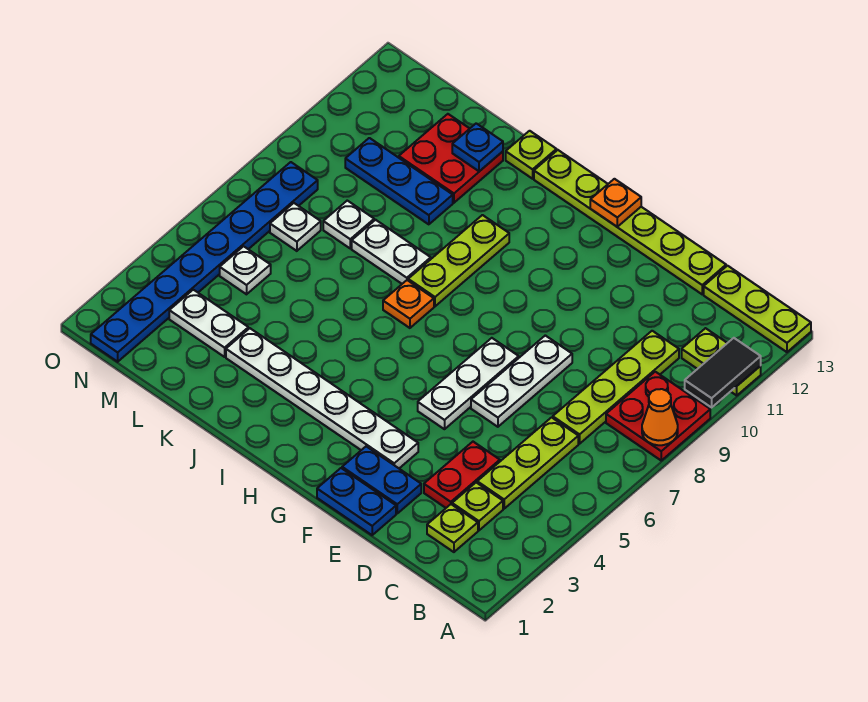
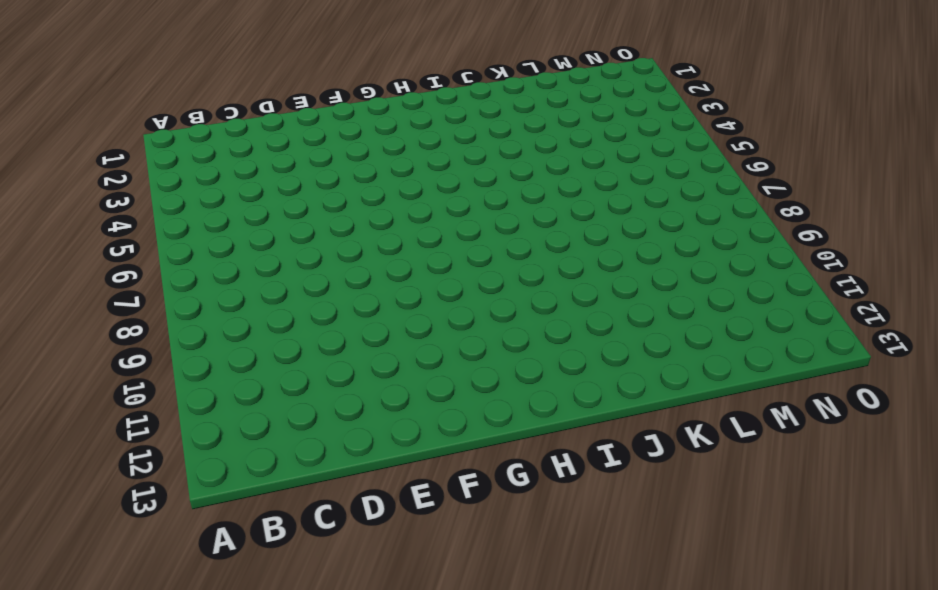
none -> red 2x2 plate [606,372,710,460]
none -> lime 1x2 plate [682,328,761,395]
none -> lime 1x3 plate [704,266,811,352]

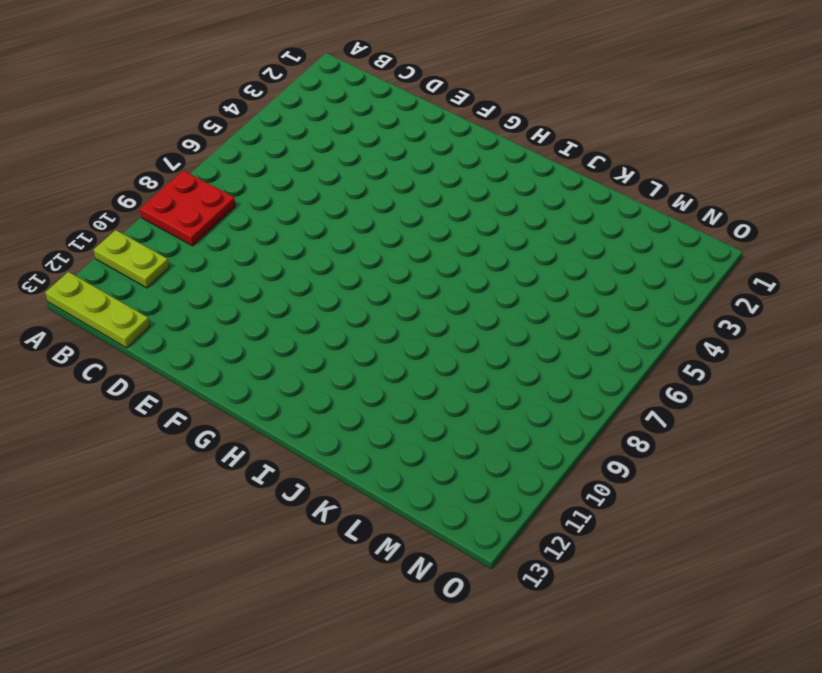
none -> lime 1x1 plate [427,504,478,552]
none -> lime 1x1 plate [452,483,503,530]
none -> lime 1x3 plate [477,417,578,509]

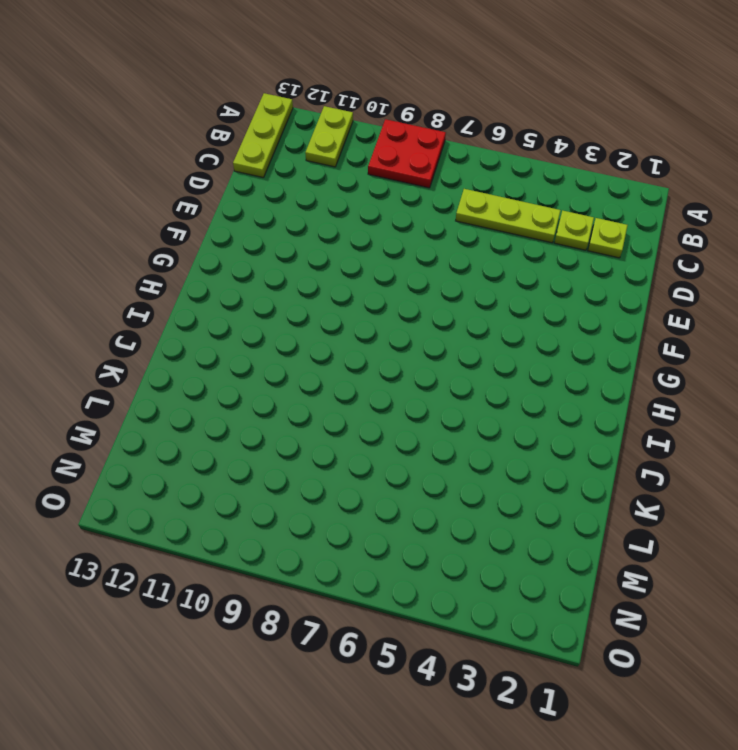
none -> lime 1x4 plate [553,331,679,444]
none -> red 1x2 plate [424,442,500,508]
none -> lime 1x6 plate [534,150,726,294]

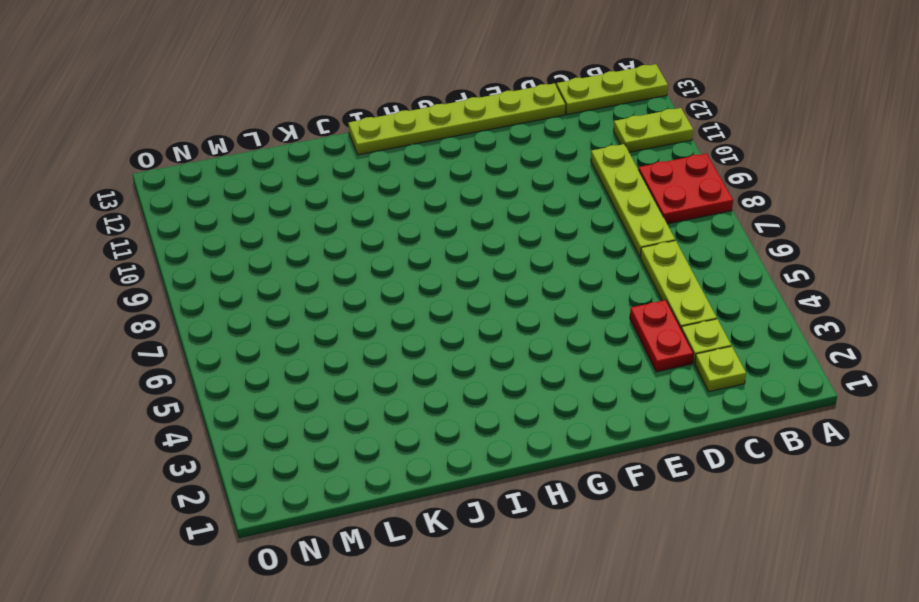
none -> blue 1x2 plate [317,468,396,535]
none -> blue 1x2 plate [342,446,421,513]
none -> white 1x3 plate [471,335,572,427]

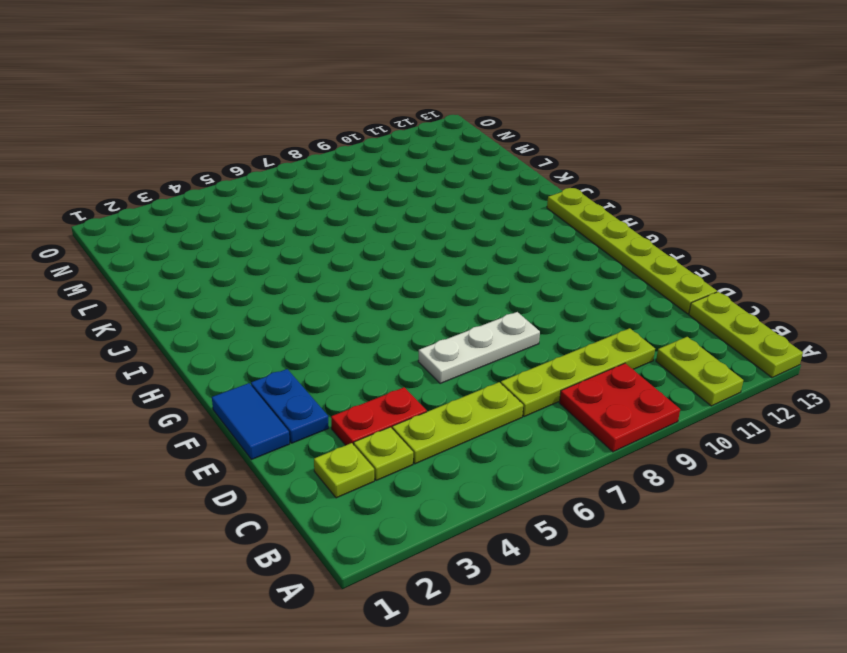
blue 1x2 tile [212,383,290,460] -> blue 1x2 plate [317,468,396,535]
none -> white 1x6 plate [226,328,418,468]
none -> white 1x3 plate [418,338,519,429]
none -> orange 1x1 plate [383,280,434,328]

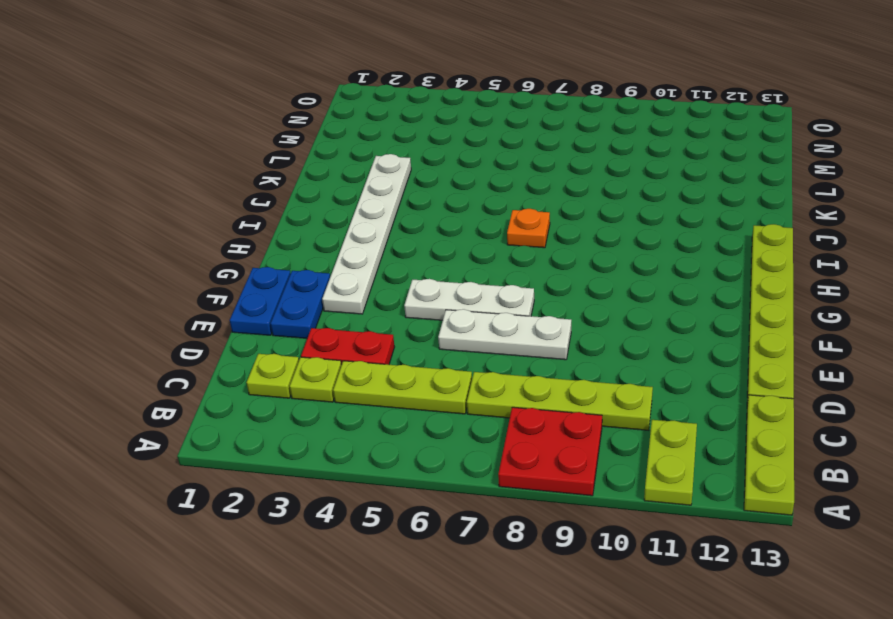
none -> lime 1x3 plate [408,215,509,306]
none -> white 1x2 plate [352,220,431,284]
none -> lime 1x1 plate [506,131,557,179]

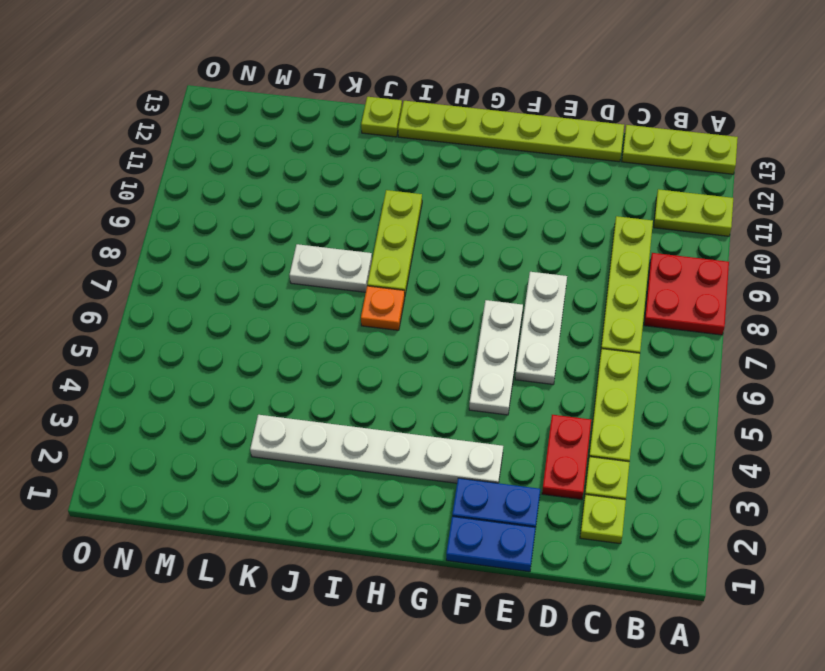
none -> blue 1x3 plate [345,138,453,224]
none -> red 2x2 plate [399,114,503,203]
none -> white 1x2 plate [169,290,248,357]

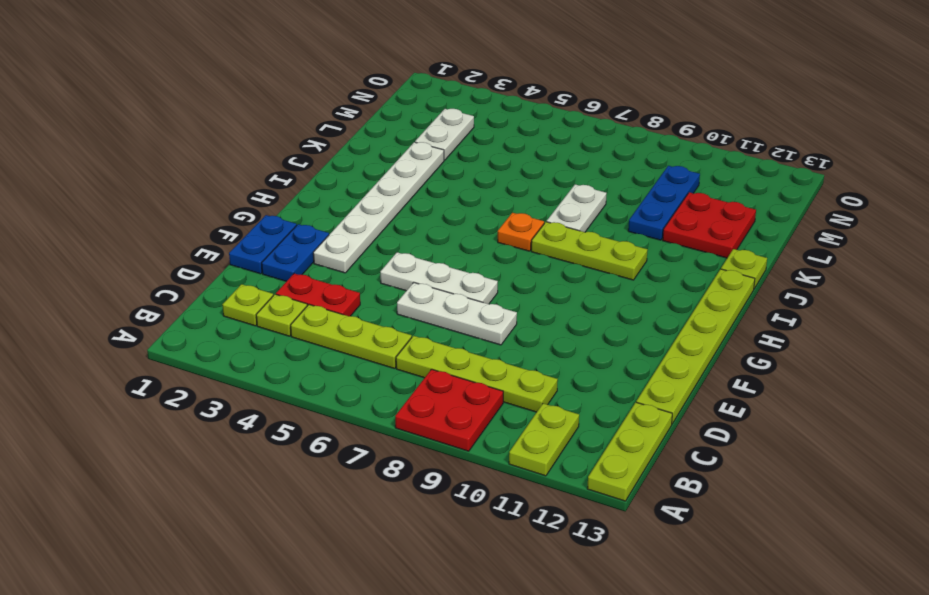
none -> white 1x1 plate [323,201,374,248]
none -> white 1x1 plate [220,246,271,294]
none -> white 1x1 plate [270,203,321,251]

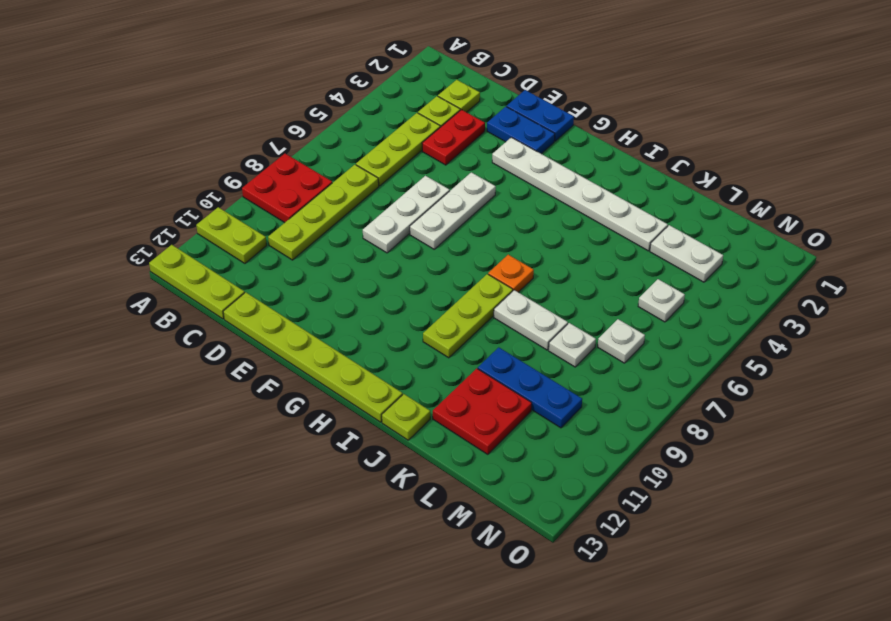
none -> blue 1x8 plate [91,162,318,362]
none -> orange 1x1 cone [642,389,678,445]
none -> black 1x2 tile [685,338,761,407]

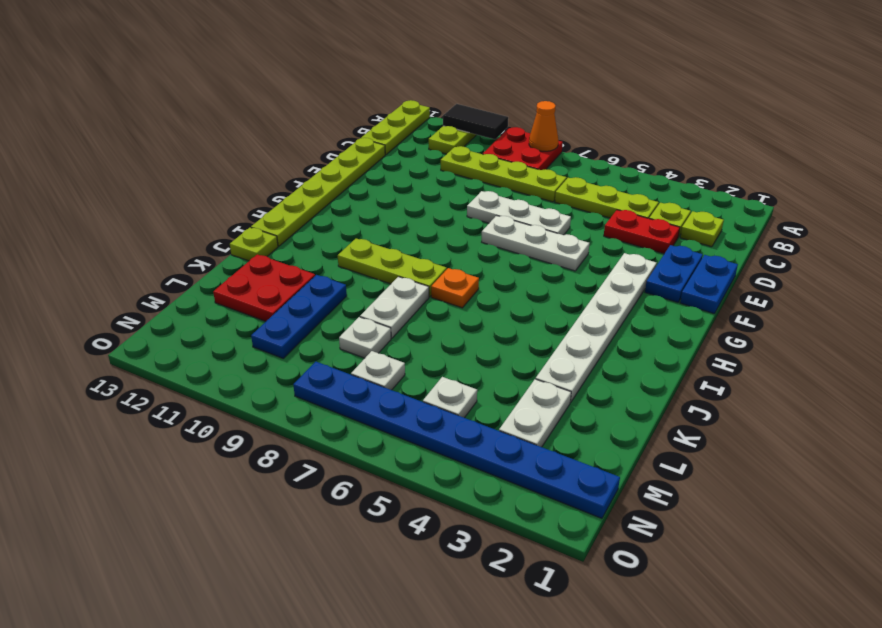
none -> orange 1x1 plate [590,179,641,227]
none -> blue 1x1 plate [452,123,503,171]

